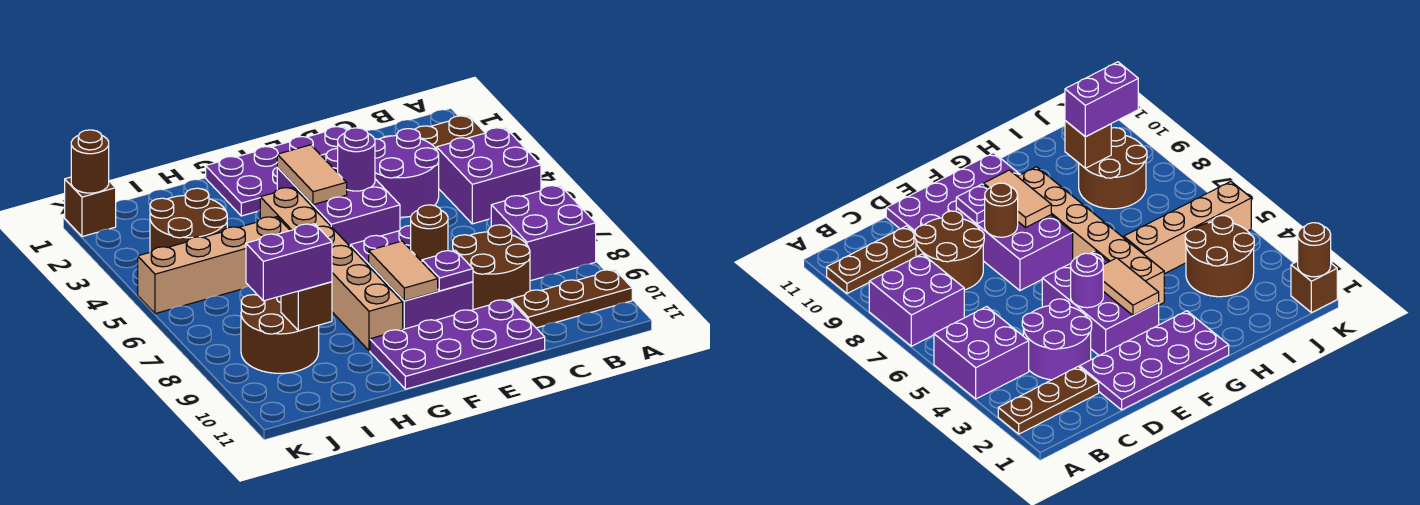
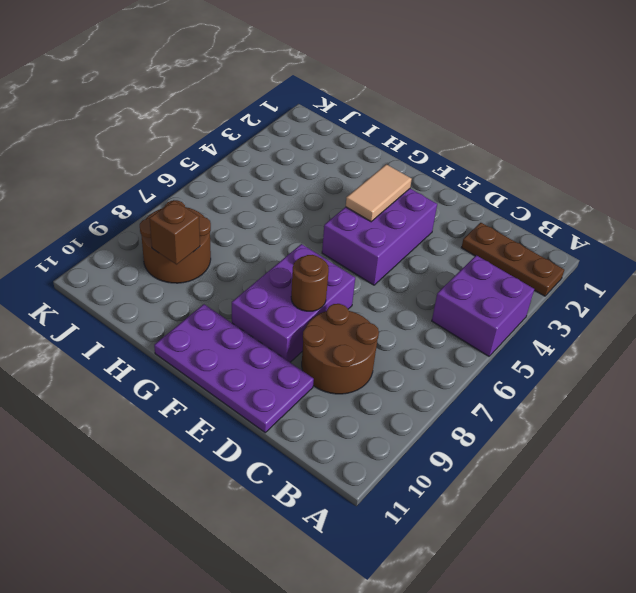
none -> purple 2x2 brick [491,185,596,281]
none -> brown 1x3 plate [511,270,632,328]
none -> purple 2x2 round brick [375,129,439,217]

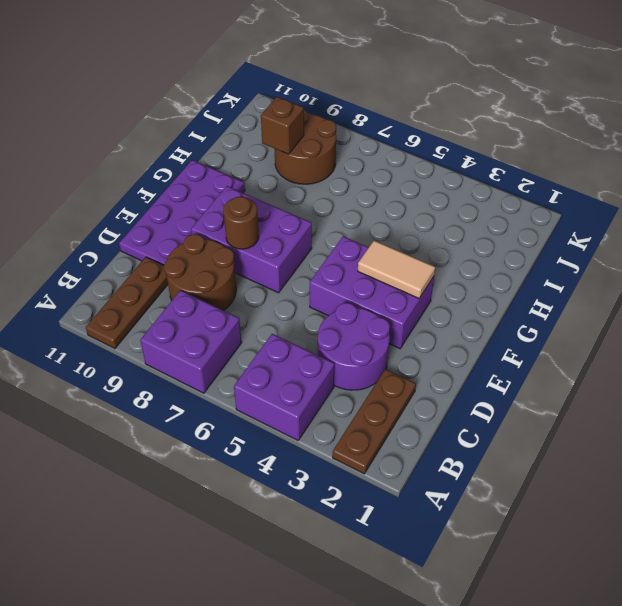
none -> purple 2x4 plate [206,126,348,216]
none -> tan 1x6 brick [260,187,403,351]
none -> tan 1x4 brick [138,217,290,314]

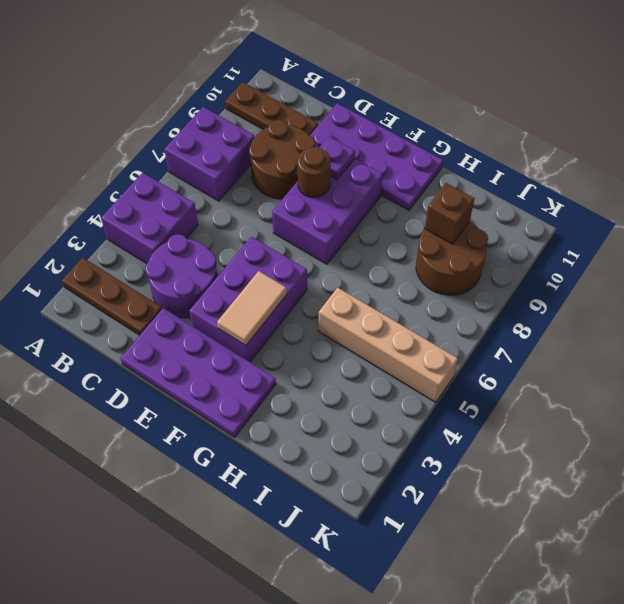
none -> tan 1x6 brick [260,187,403,351]
none -> brown 2x2 round brick [150,188,227,252]
none -> brown 1x1 brick [65,177,116,237]

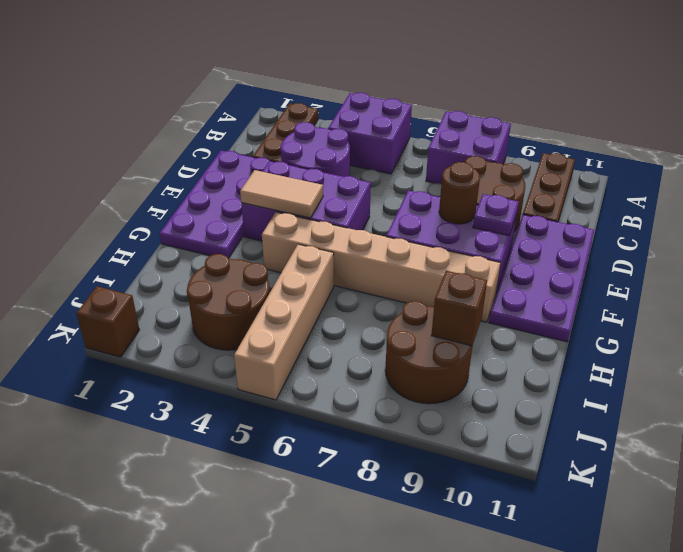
none -> purple 1x1 round brick [338,128,375,191]
none -> tan 1x2 tile [369,241,438,301]
none -> brown 1x1 round brick [71,130,109,193]

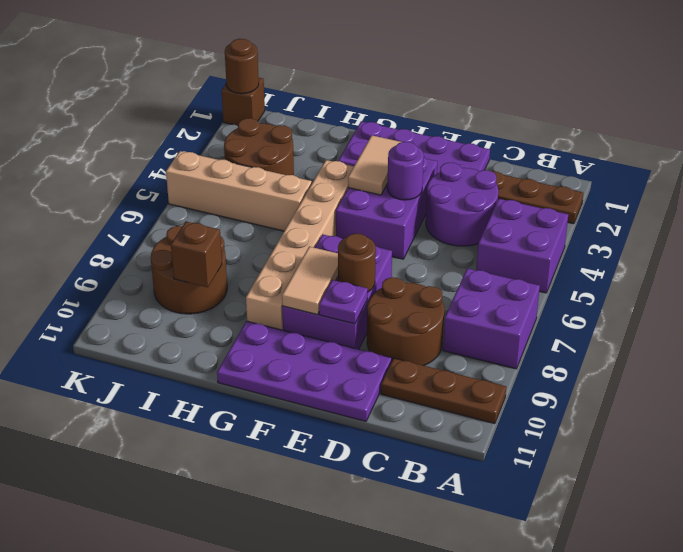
none -> purple 1x2 brick [246,224,332,301]

